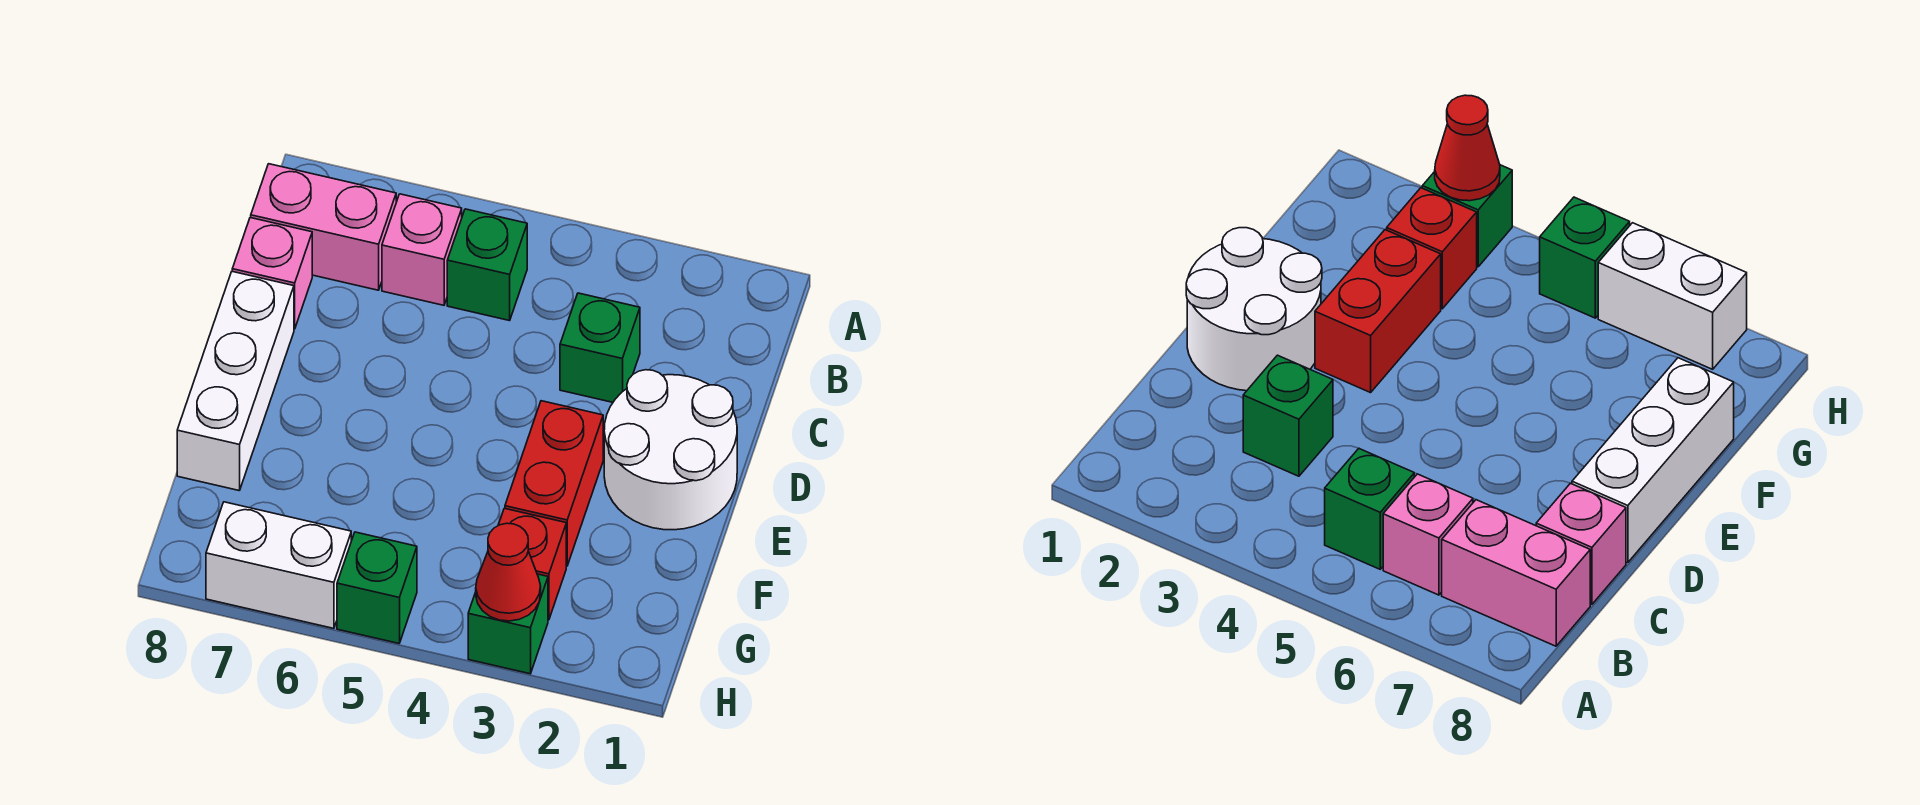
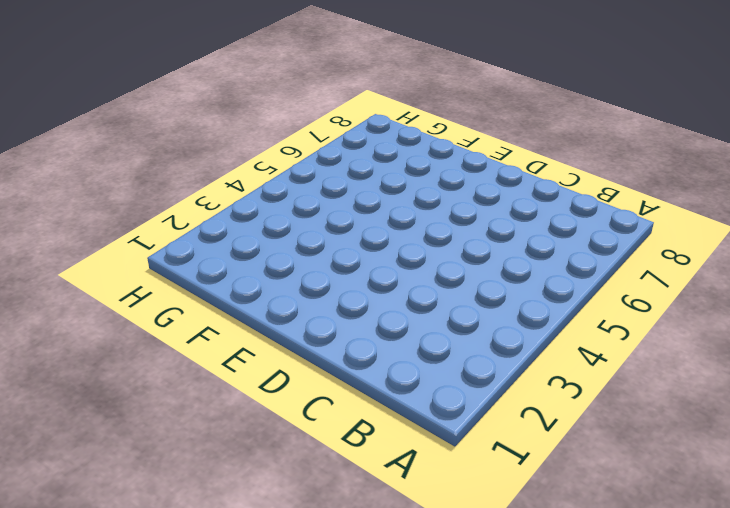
none -> green 1x1 brick [447,209,527,321]
none -> pink 1x1 brick [382,194,462,305]
none -> pink 1x2 brick [251,164,396,290]

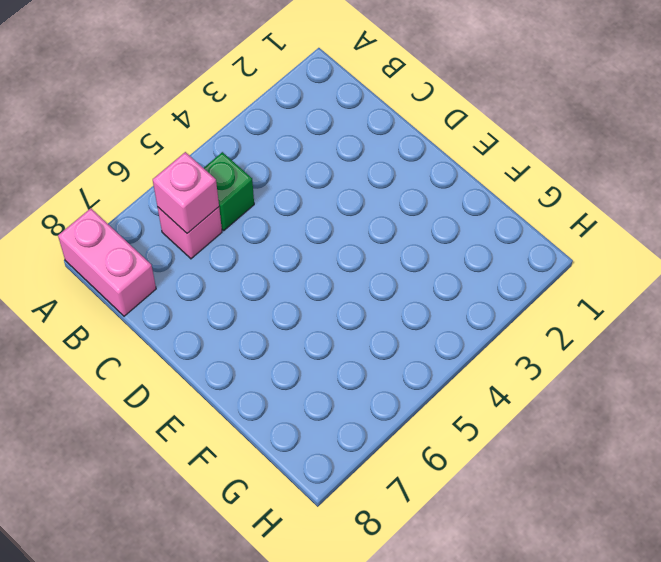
pink 1x2 brick [58,208,156,316] -> pink 1x2 brick turned to [251,164,396,290]
pink 1x1 brick [153,152,219,233] -> pink 1x1 brick moved to [232,218,312,329]
none -> green 1x1 brick [560,293,640,402]
none -> white 2x2 round brick [604,370,737,530]
none -> white 1x3 brick [177,272,294,491]

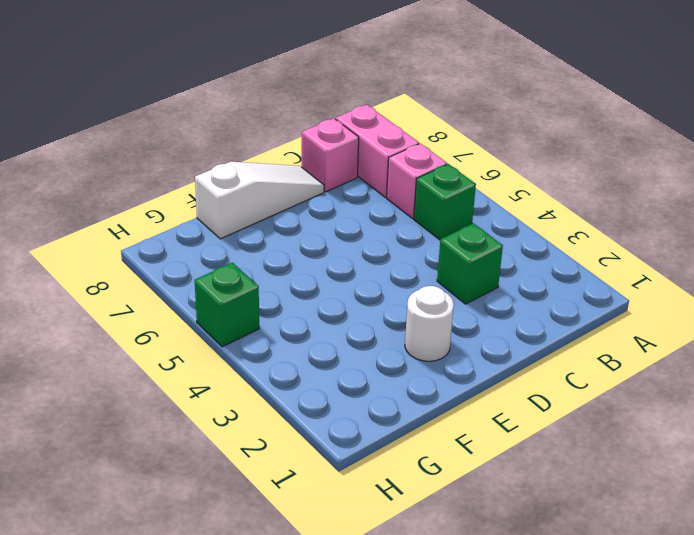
white 1x3 slope [195,162,324,239] -> white 1x3 brick [177,272,294,491]
white 1x1 round brick [405,286,454,361] -> white 2x2 round brick [604,370,737,530]
none -> red 1x2 brick [505,401,603,566]
none -> red 1x1 brick [499,508,566,620]
none -> green 1x1 brick [468,574,548,674]

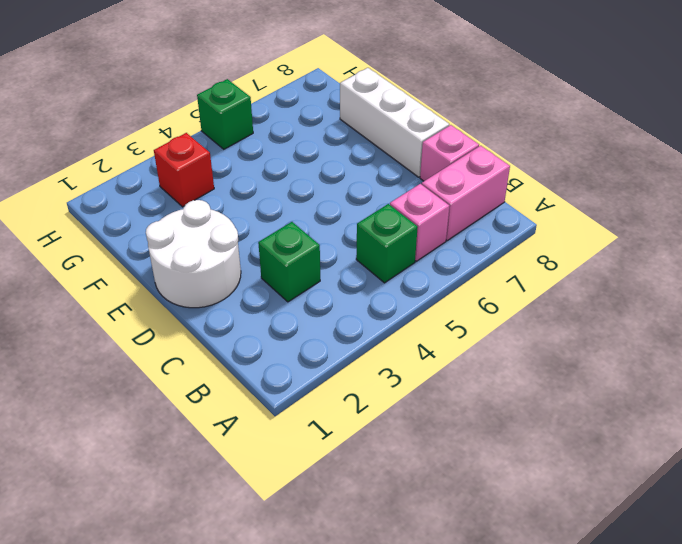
none -> red 1x2 brick [505,401,603,566]
none -> green 1x1 brick [468,574,548,674]
none -> white 1x2 brick [206,502,351,628]

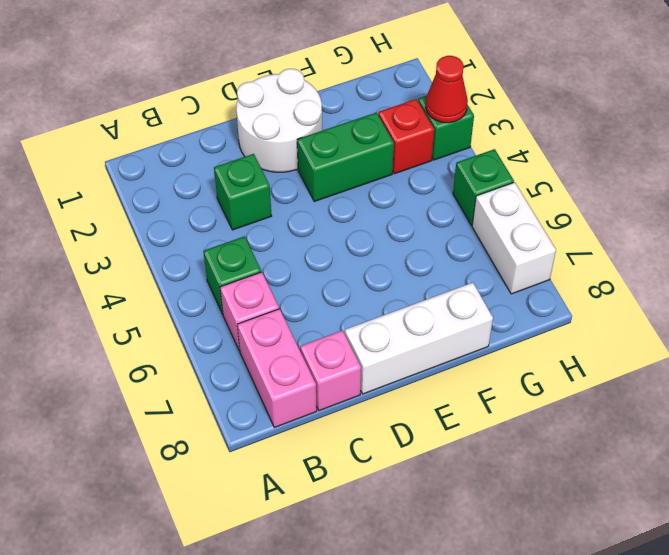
green 1x2 brick [297,112,394,201] -> red 1x2 brick [505,401,603,566]

